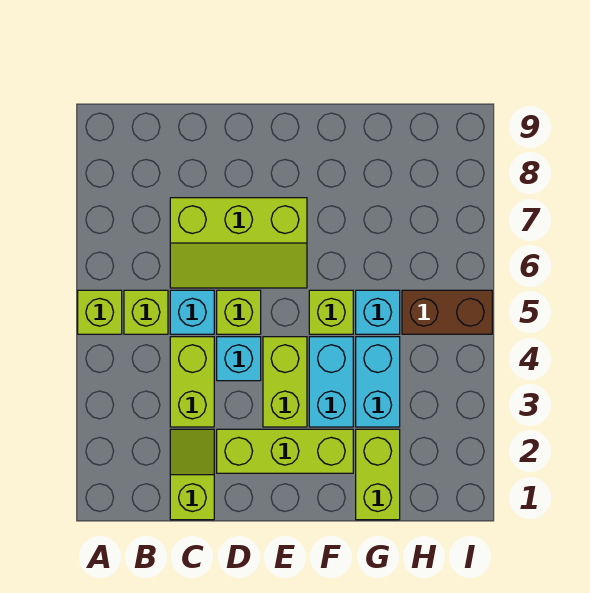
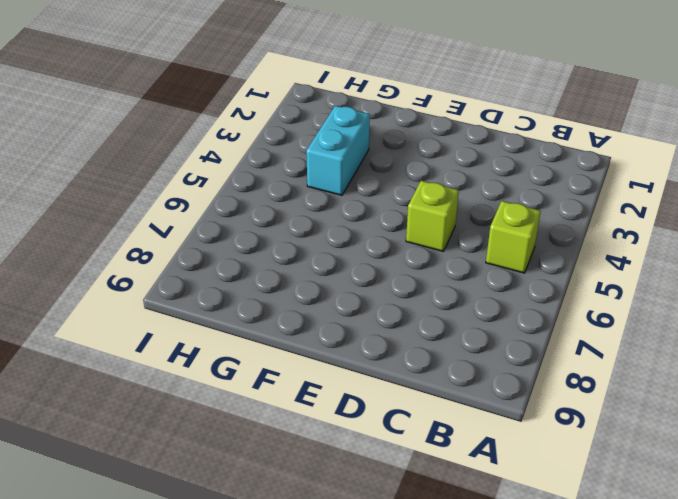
none -> lime 1x1 brick [78,290,122,334]
none -> lime 1x2 slope [170,429,214,520]
none -> lime 1x2 brick [170,337,214,427]

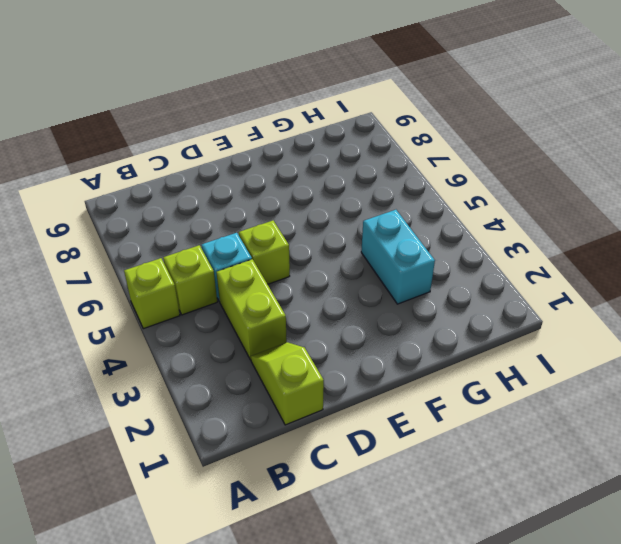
none -> lime 2x3 slope [170,198,307,288]
none -> lime 1x3 brick [217,429,353,473]
none -> cyan 1x1 brick [217,337,261,381]

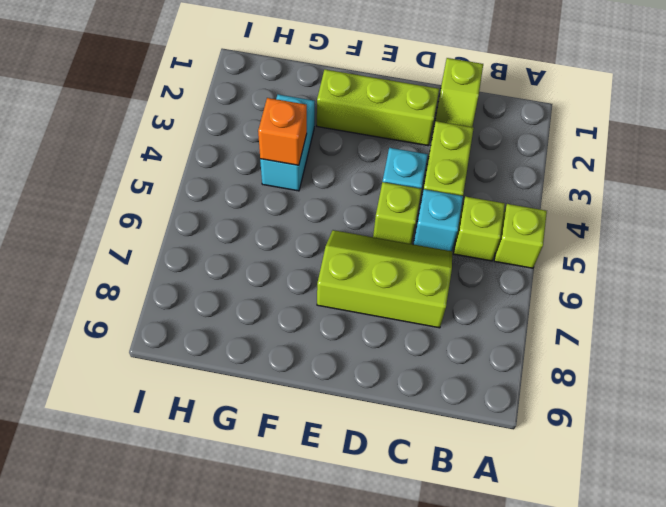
orange 1x1 brick [258,98,307,165] -> none
none -> lime 1x2 brick [263,337,307,427]
none -> cyan 1x2 brick [309,337,353,427]
none -> lime 1x1 brick [309,290,353,334]

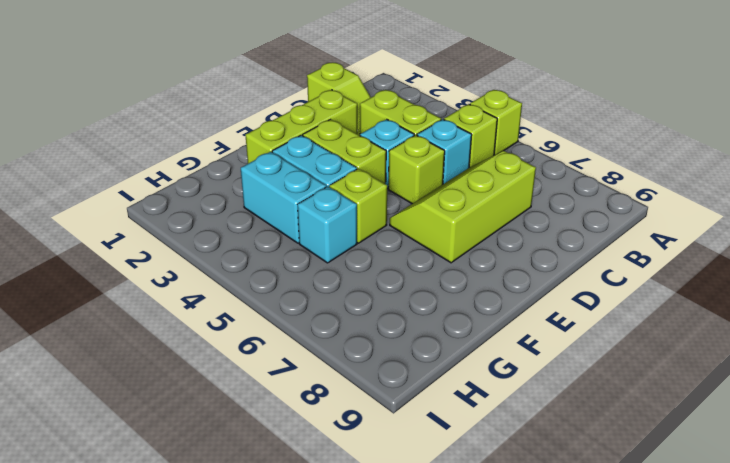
none -> lime 1x2 brick [356,429,400,520]
none -> brown 1x2 brick [402,290,492,334]

